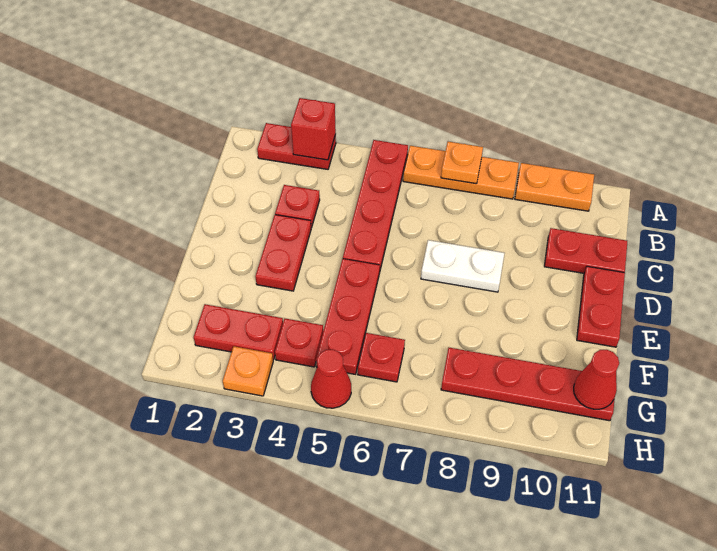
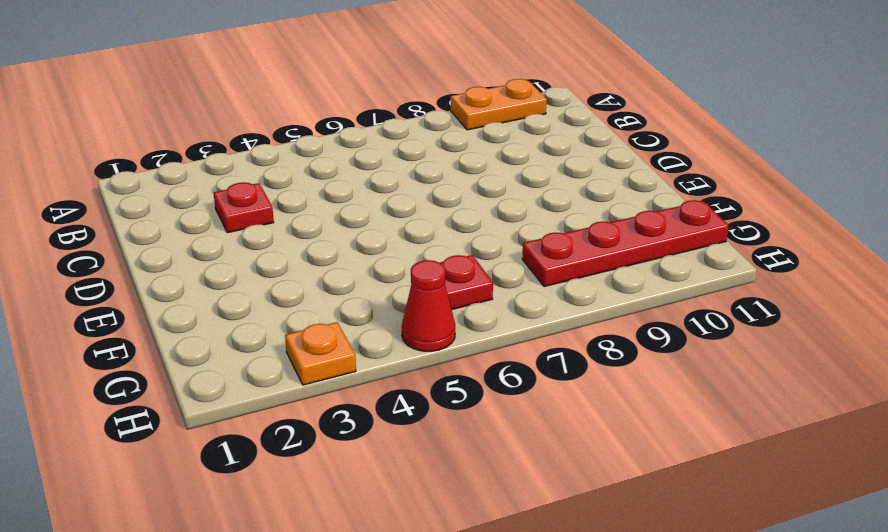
none -> red 1x2 plate [257,123,336,169]
none -> red 1x4 plate [343,140,408,269]
none -> orange 1x3 plate [403,146,519,199]

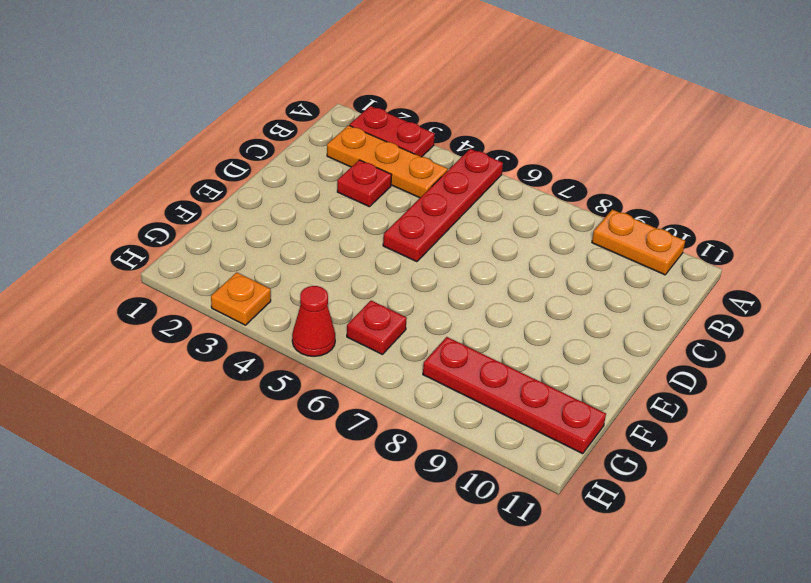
orange 1x3 plate [327,125,448,198] -> orange 1x3 plate moved to [403,146,519,199]
none -> red 1x2 plate [544,228,627,273]
none -> red 1x2 plate [255,215,311,291]
none -> white 1x2 plate [421,240,504,292]

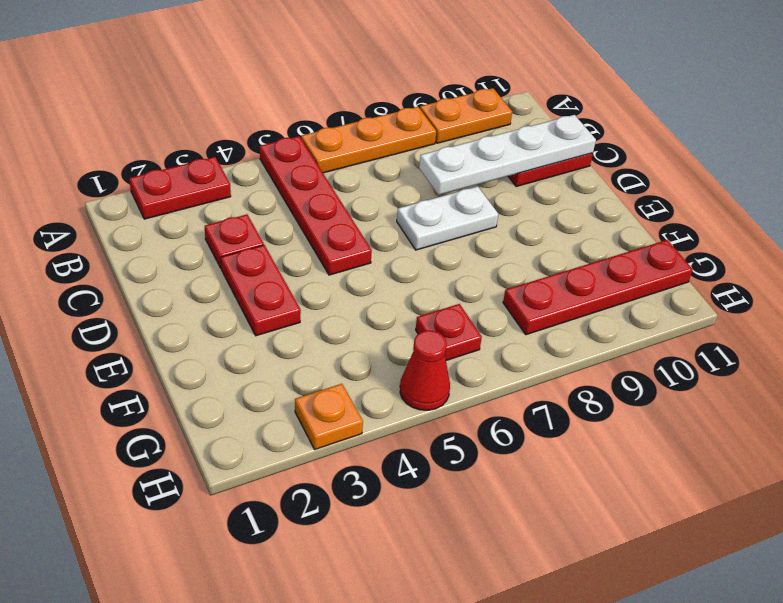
white 1x4 plate [419,115,596,195] -> none
none -> red 1x2 plate [577,266,625,347]
none -> red 1x3 plate [316,259,380,374]
none -> red 1x2 plate [194,304,283,360]

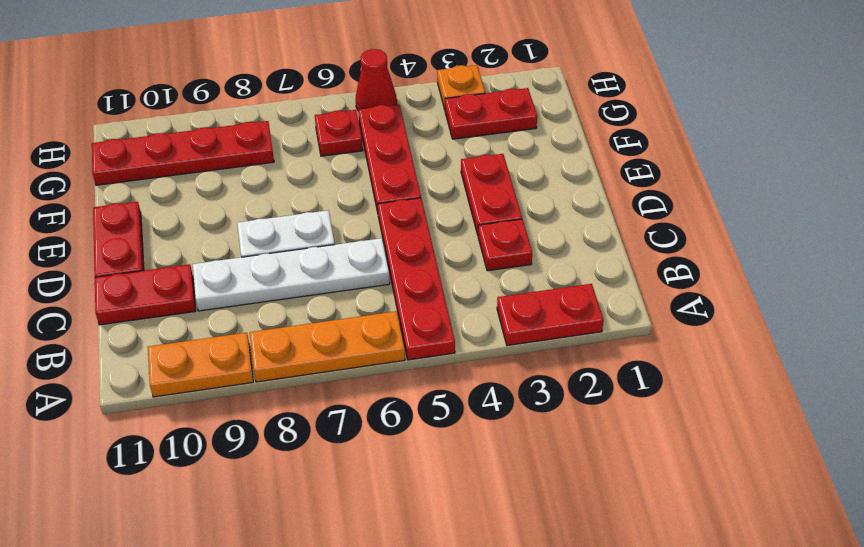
white 1x4 plate [193,238,390,311] -> none
none -> red 1x1 plate [275,319,323,367]
none -> red 1x1 brick [291,98,336,160]
none -> orange 1x1 plate [441,142,483,184]

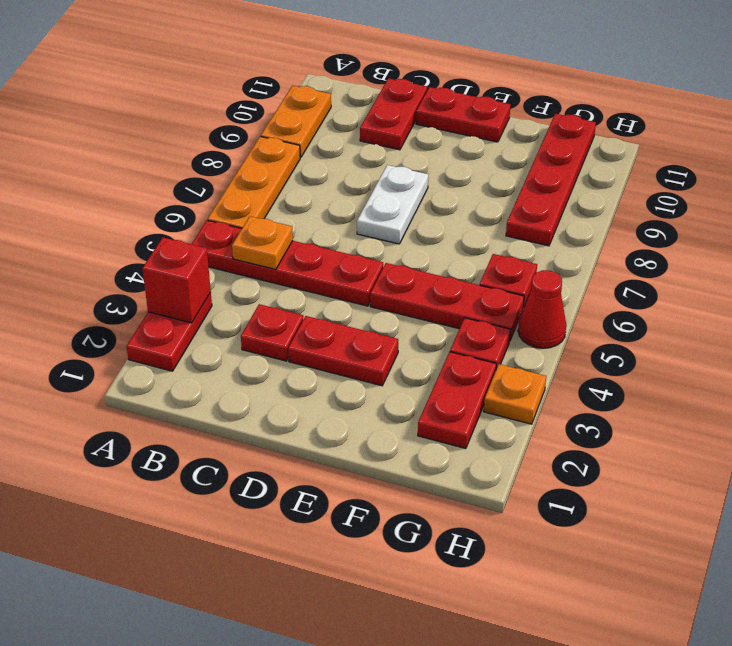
orange 1x1 plate [232,216,293,269] -> orange 1x1 plate moved to [441,142,483,184]
none -> red 1x1 cone [574,350,619,409]

